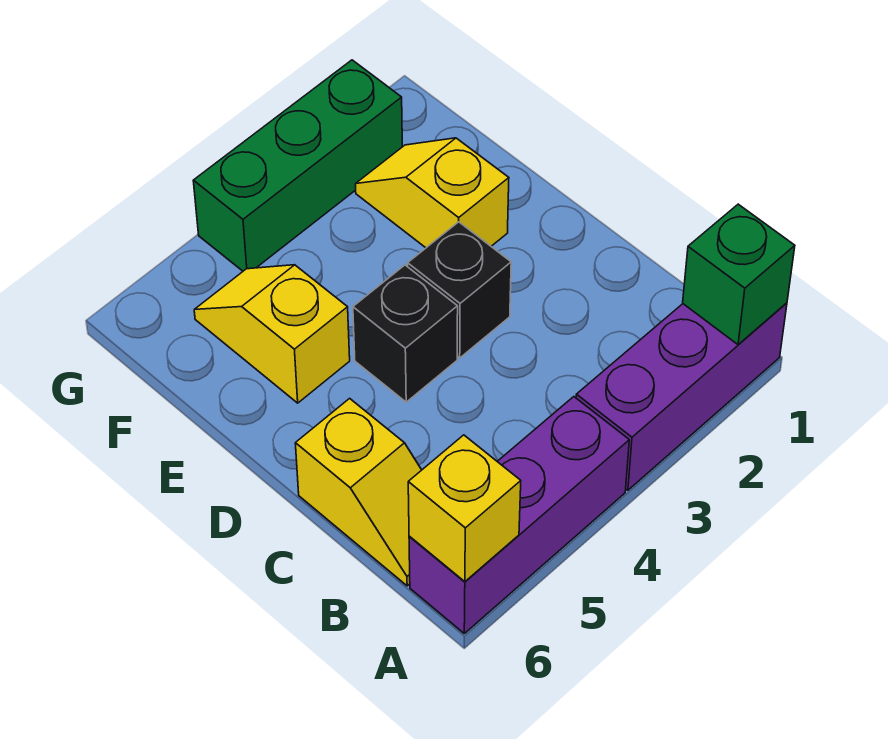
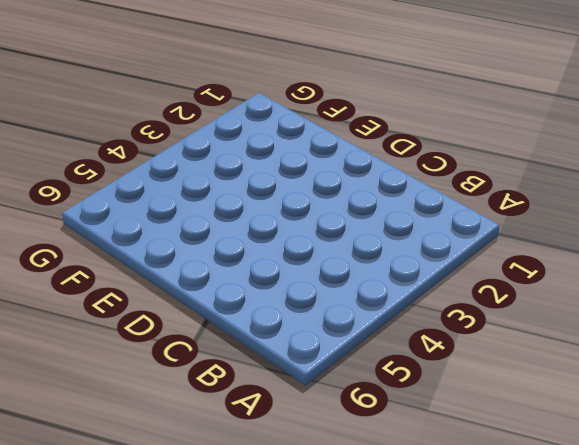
none -> purple 1x3 brick [576,303,787,490]
none -> purple 1x3 brick [409,397,629,633]

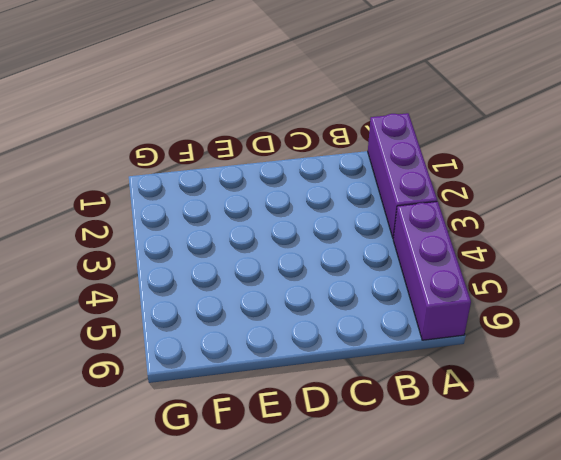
none -> yellow 1x2 slope [295,398,421,586]
none -> black 1x1 brick [408,222,511,358]

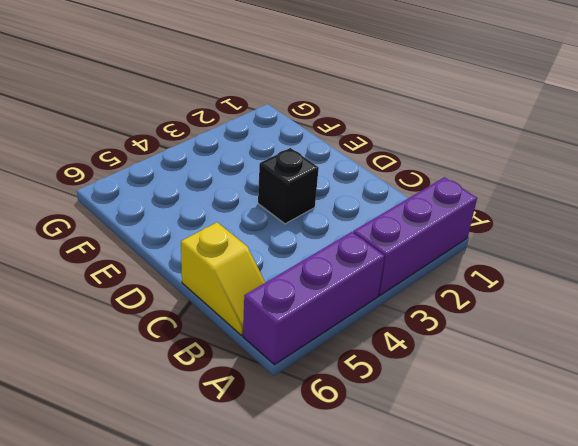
none -> black 1x1 brick [353,265,458,402]
none -> yellow 1x2 slope [356,138,509,248]

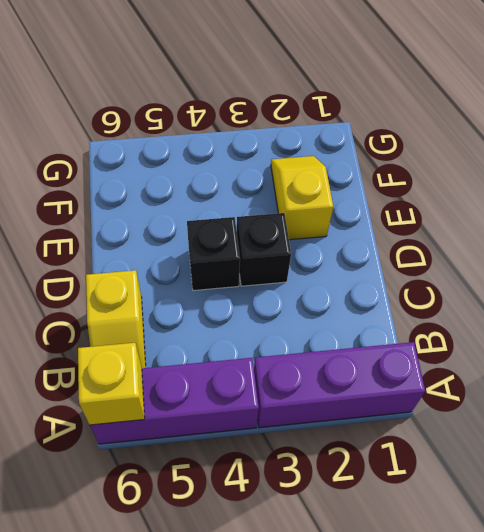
none -> yellow 1x2 slope [194,265,350,403]
none -> green 1x3 brick [193,60,402,271]

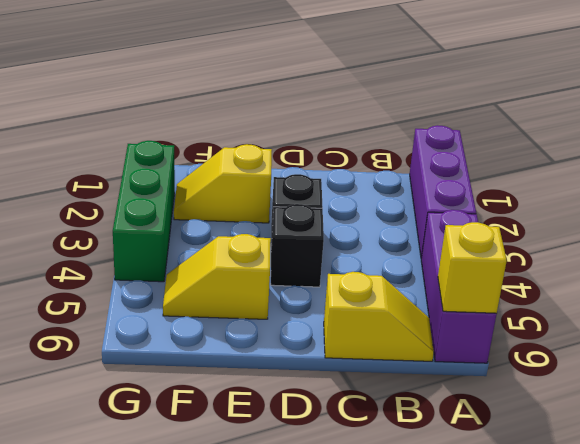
none -> green 1x1 brick [683,204,795,345]

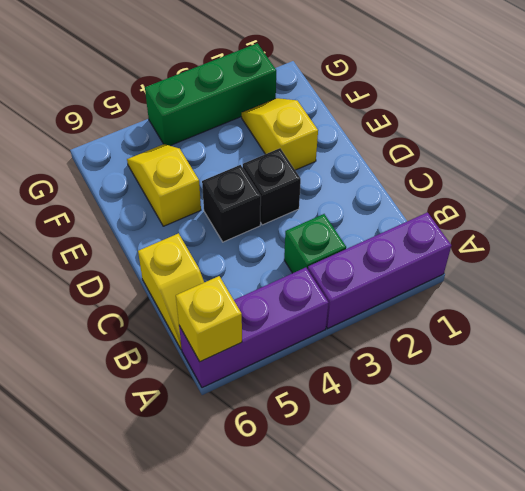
green 1x1 brick [284,214,346,273] -> green 1x1 brick moved to [683,204,795,345]

